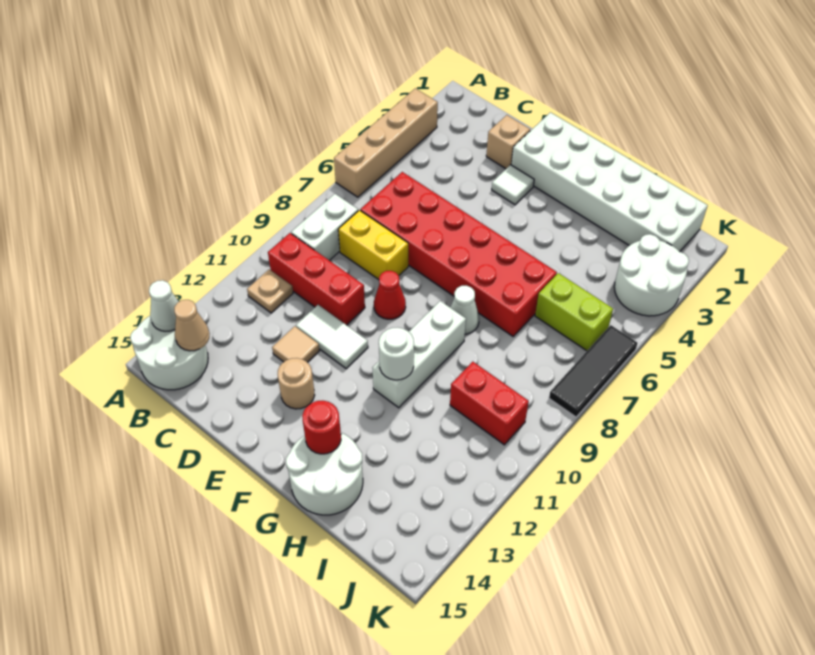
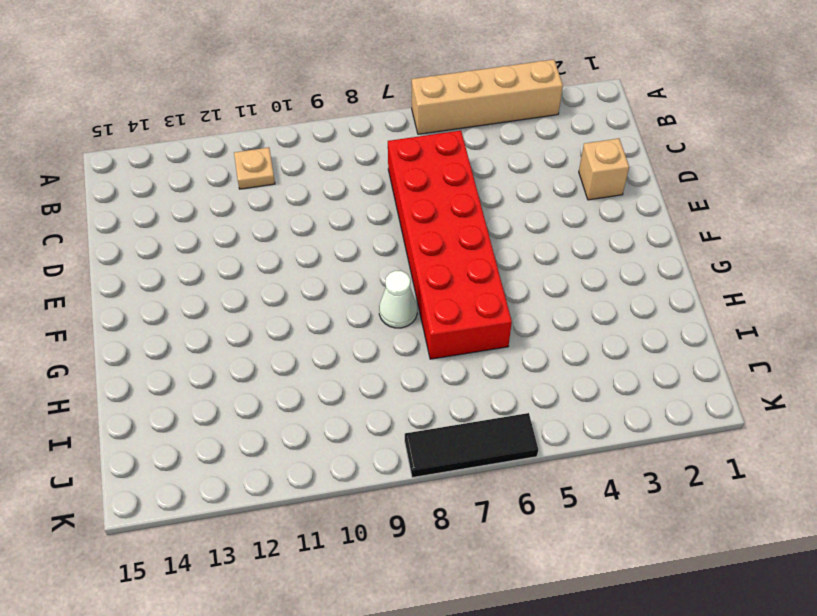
none -> white 2x2 round brick [130,316,208,390]
none -> white 1x2 brick [291,194,358,261]
none -> red 1x3 brick [268,233,365,325]

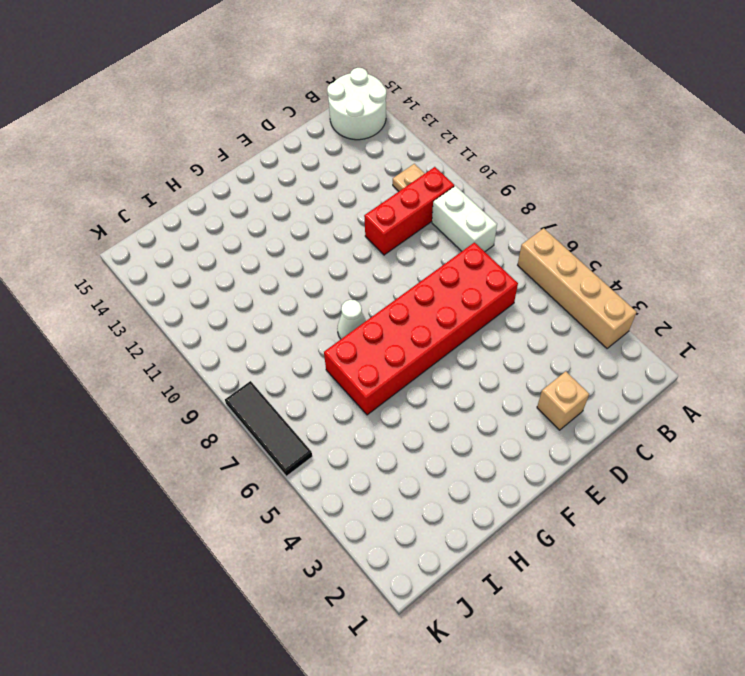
none -> yellow 1x2 brick [338,210,408,280]
none -> white 1x2 tile [296,305,368,369]
none -> tan 1x1 tile [272,326,320,362]

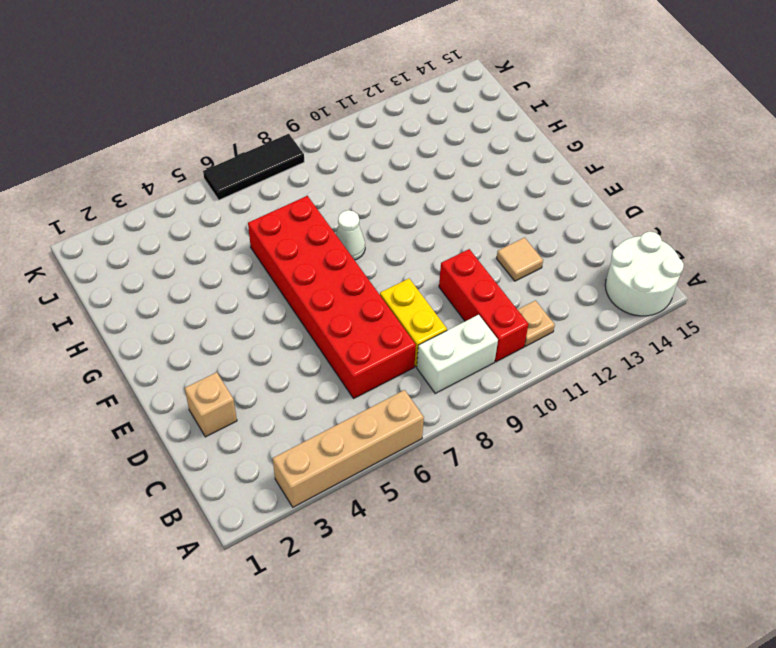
none -> white 1x2 tile [296,305,368,369]
none -> white 2x6 brick [511,112,708,252]
none -> white 1x1 tile [492,165,534,205]

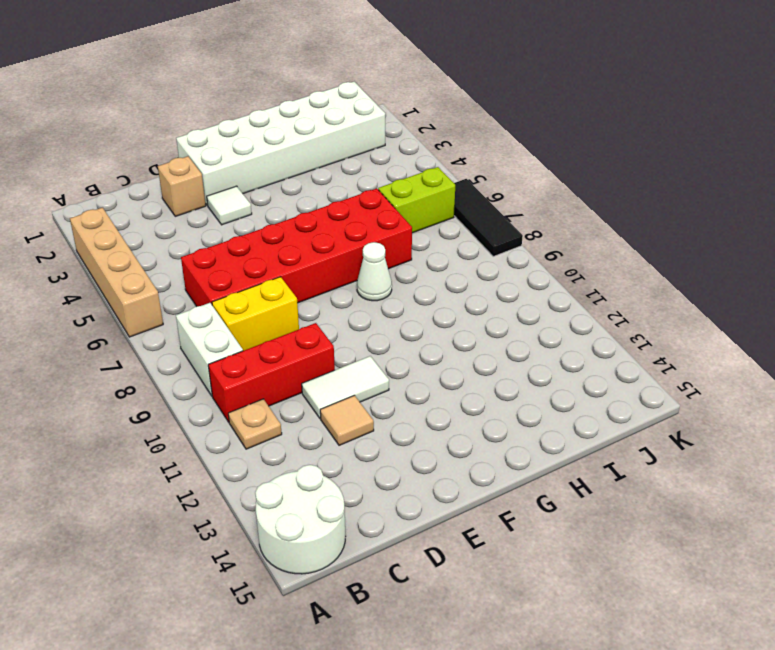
none -> red 1x1 cone [374,271,406,319]
none -> tan 1x1 round brick [278,358,315,409]
none -> white 1x3 brick [373,301,466,408]

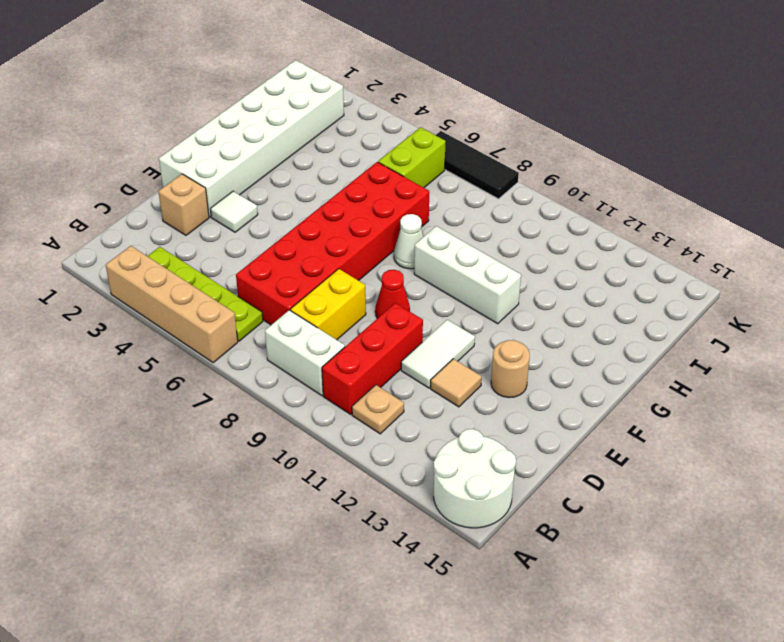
lime 1x4 plate [148,247,263,341] -> none
none -> white 2x2 round brick [286,433,363,515]
none -> red 1x2 brick [450,362,529,445]
none -> white 2x2 round brick [614,234,689,316]

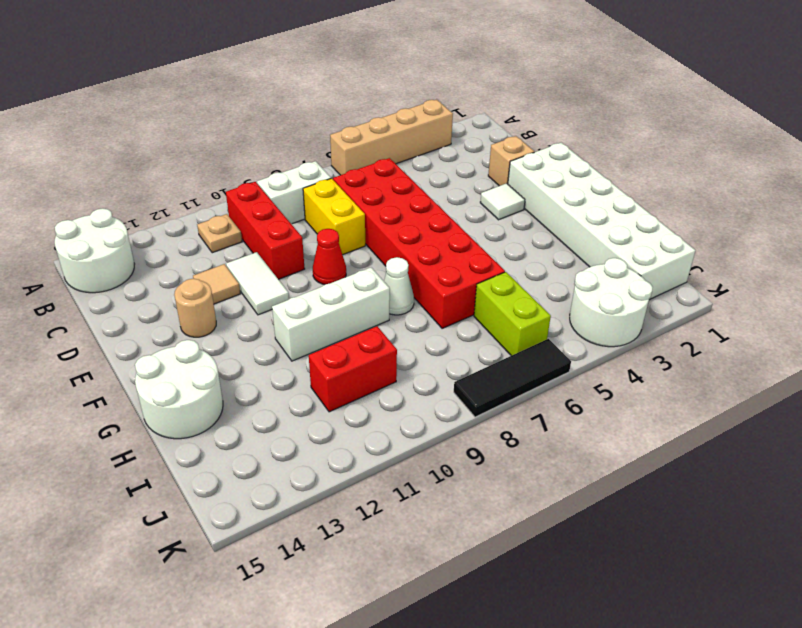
red 1x2 brick [309,326,397,412] -> red 1x2 brick turned to [450,362,529,445]
none -> white 1x1 cone [149,280,179,331]
none -> tan 1x1 cone [174,300,210,351]
none -> white 1x1 round brick [379,327,414,380]

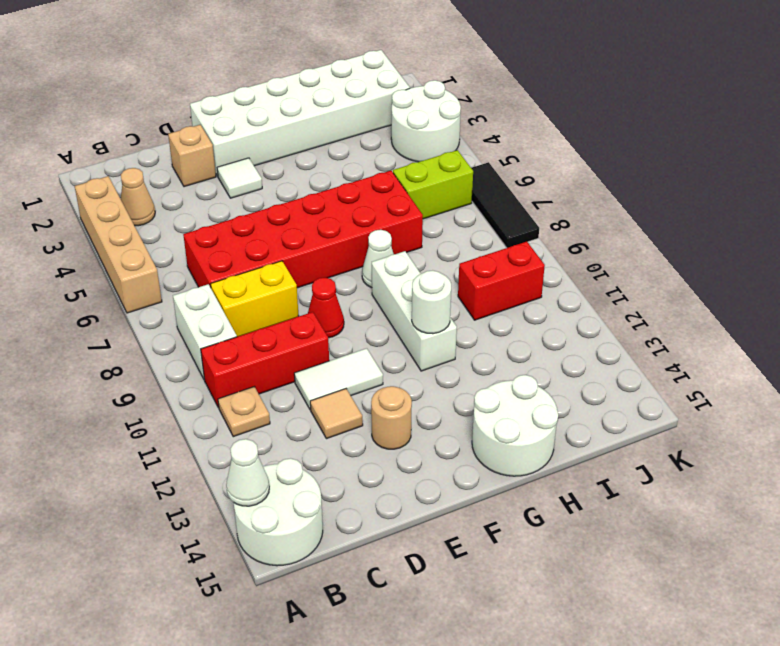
tan 1x1 cone [121,168,155,226] -> tan 1x1 cone moved to [174,300,210,351]
none -> red 1x1 round brick [302,401,341,454]

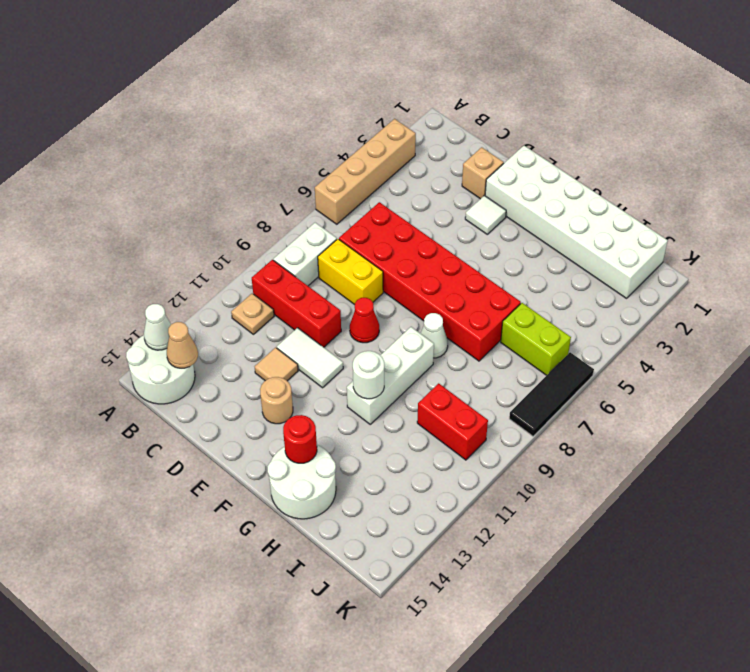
none -> white 2x2 round brick [614,234,689,316]

